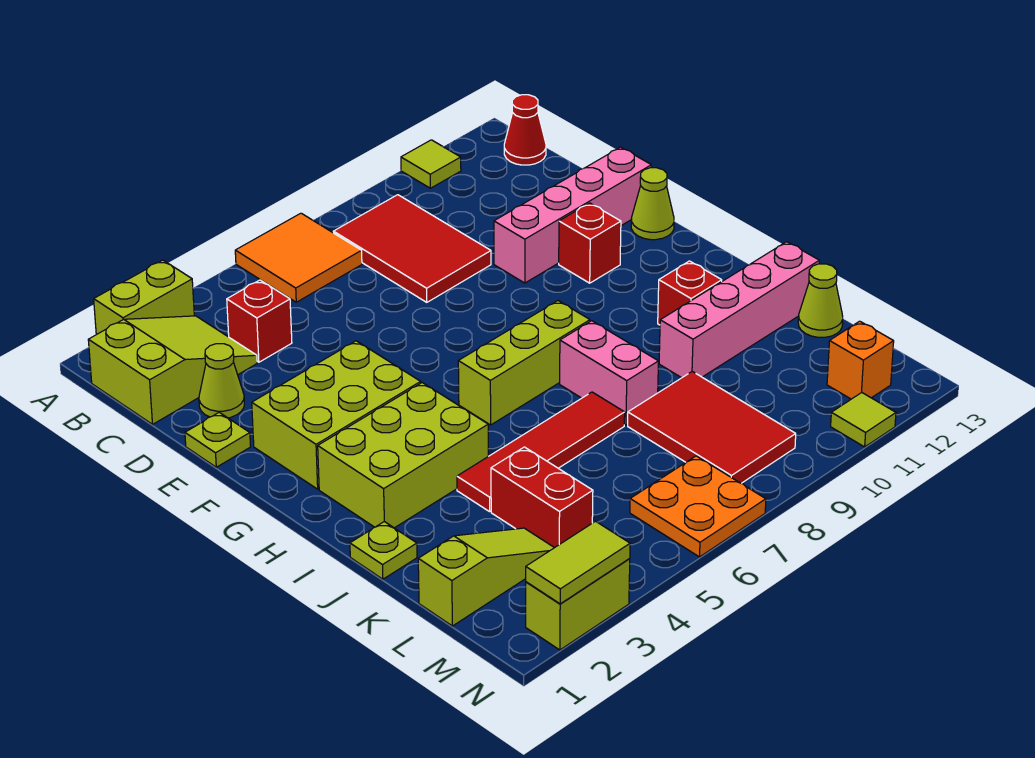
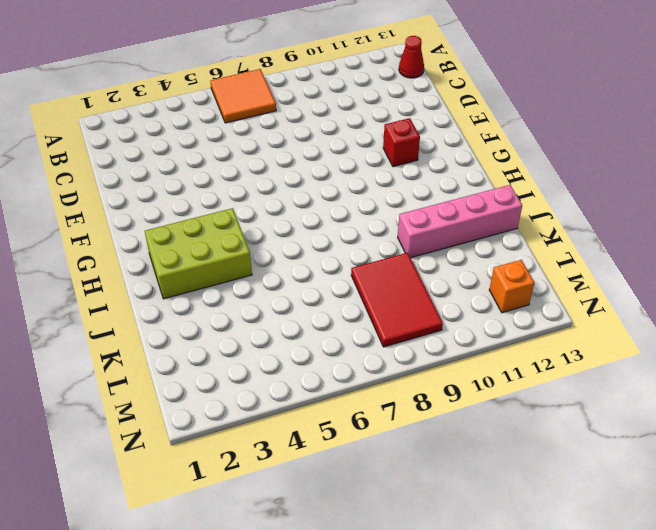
none -> lime 1x2 brick [94,260,194,334]
none -> lime 1x1 tile [401,140,461,188]
none -> lime 2x3 slope [88,316,257,424]

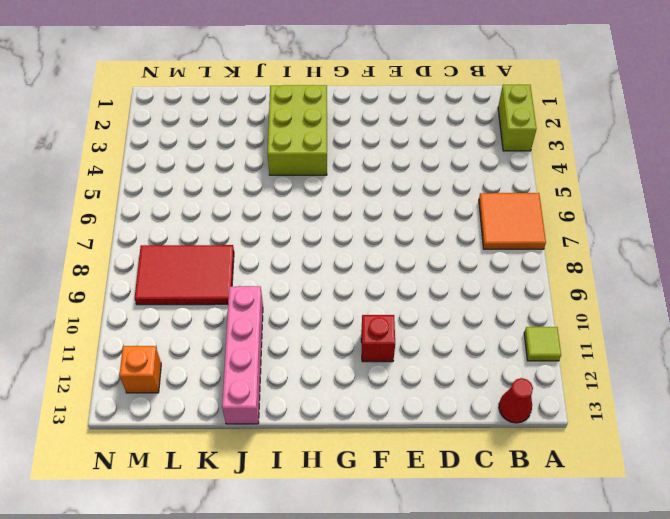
none -> lime 2x3 slope [88,316,257,424]
none -> red 2x3 tile [333,195,491,302]
none -> red 1x1 brick [227,280,292,362]

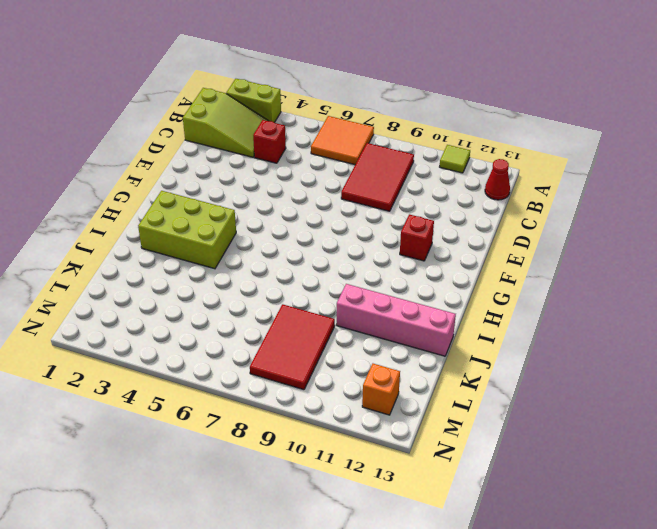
none -> lime 1x1 cone [199,344,244,418]
none -> lime 1x1 plate [185,412,251,467]
none -> pink 1x4 brick [494,147,651,283]

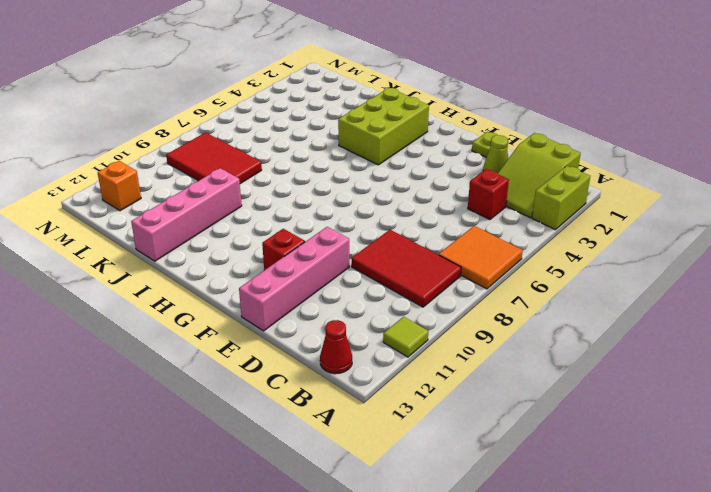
none -> lime 2x3 brick [252,341,421,489]
none -> lime 1x1 cone [631,168,674,240]
none -> lime 1x3 brick [458,301,590,425]

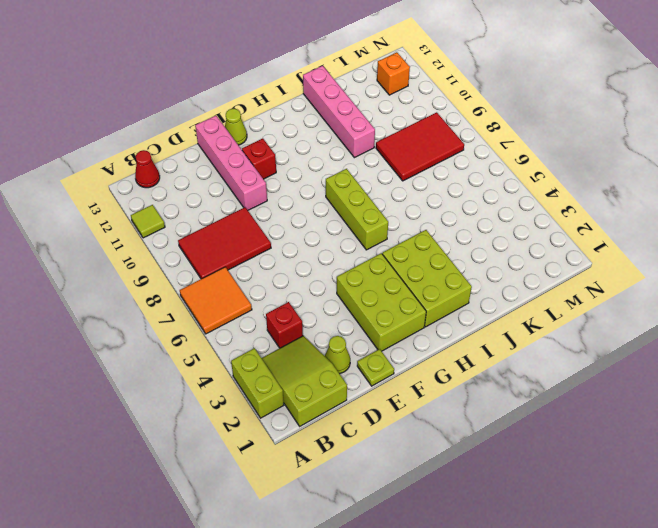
none -> pink 1x2 brick [560,321,659,425]
none -> red 1x1 brick [658,261,722,325]
none -> lime 1x1 plate [350,522,417,579]

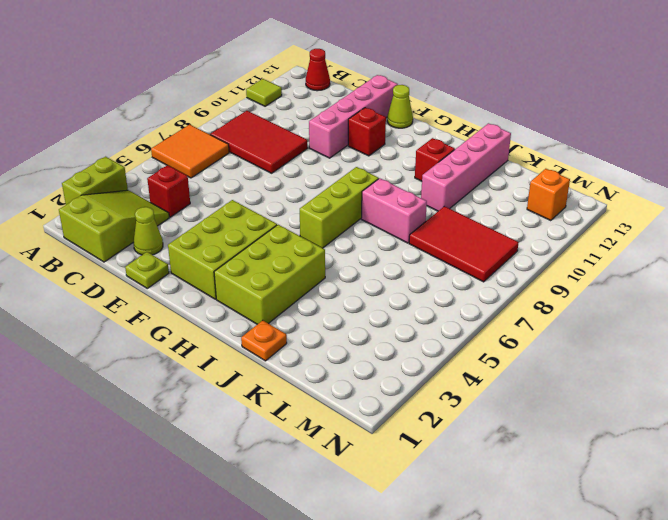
orange 1x1 plate [241,320,287,361] -> lime 1x1 plate [350,522,417,579]
none -> red 1x4 tile [457,392,625,512]
none -> red 1x2 brick [491,447,593,548]
none -> lime 1x1 cone [798,264,843,337]

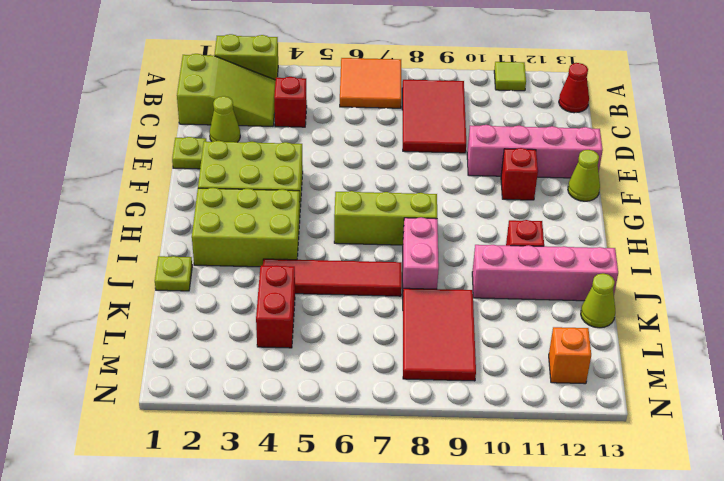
none -> lime 1x3 slope [418,528,554,626]
none -> orange 2x2 plate [630,456,766,557]
none -> lime 1x2 brick [526,559,630,650]

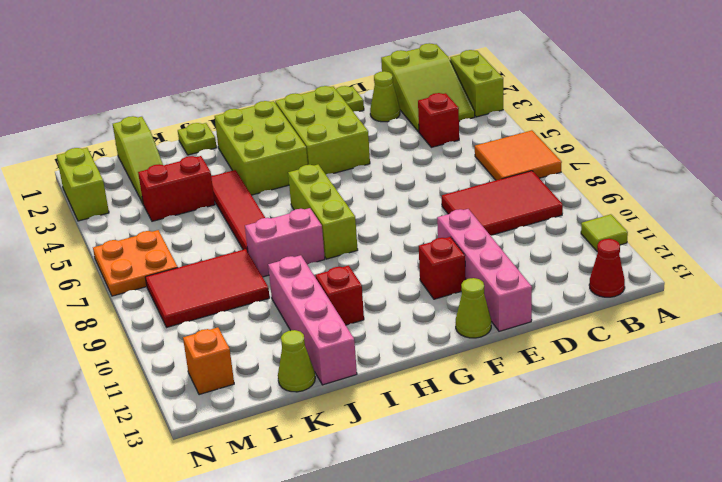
none -> lime 1x1 tile [831,392,896,447]
none -> lime 1x2 tile [526,521,630,604]

